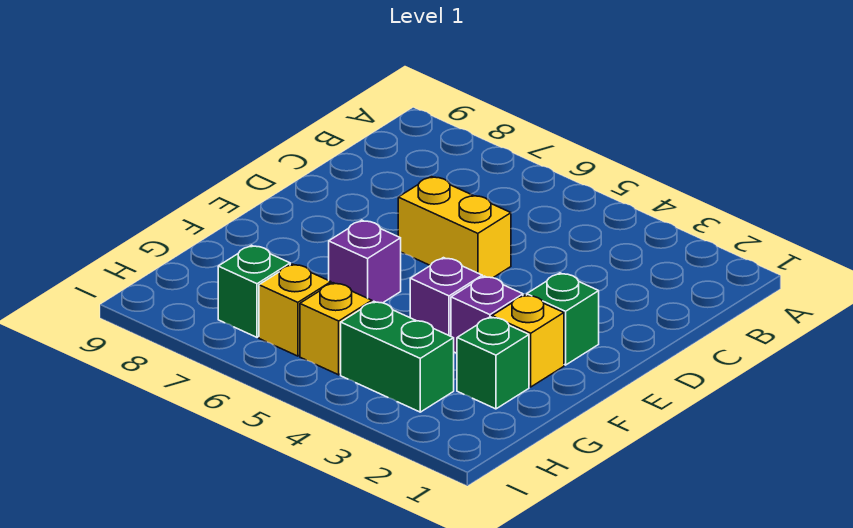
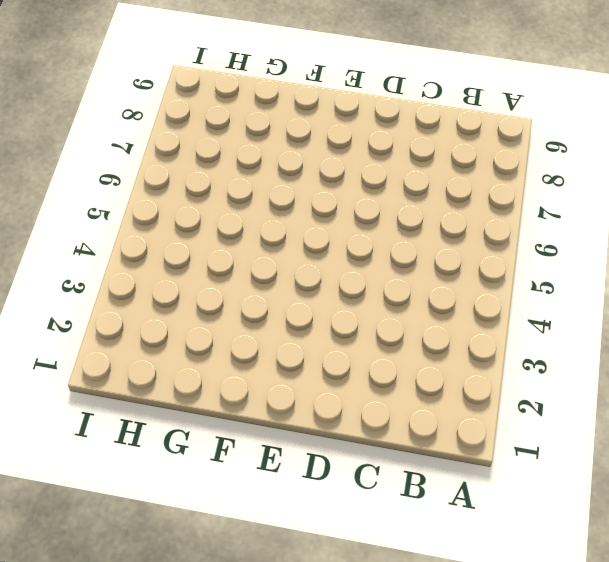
none -> yellow 1x2 brick [398,176,511,278]
none -> green 1x1 brick [527,273,599,365]

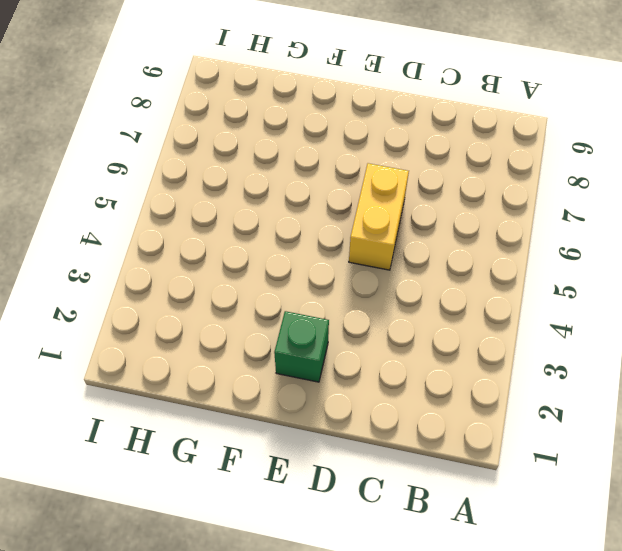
none -> yellow 1x1 brick [492,295,564,387]
none -> purple 1x1 brick [451,276,523,353]

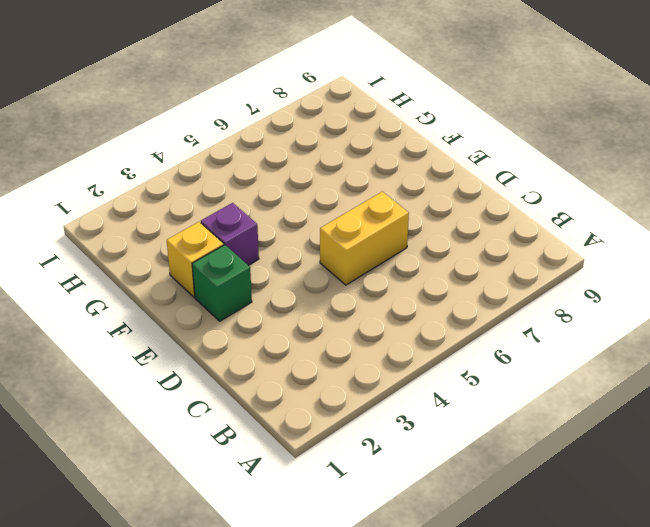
none -> purple 1x1 brick [410,258,482,336]
none -> purple 1x1 brick [329,220,401,303]

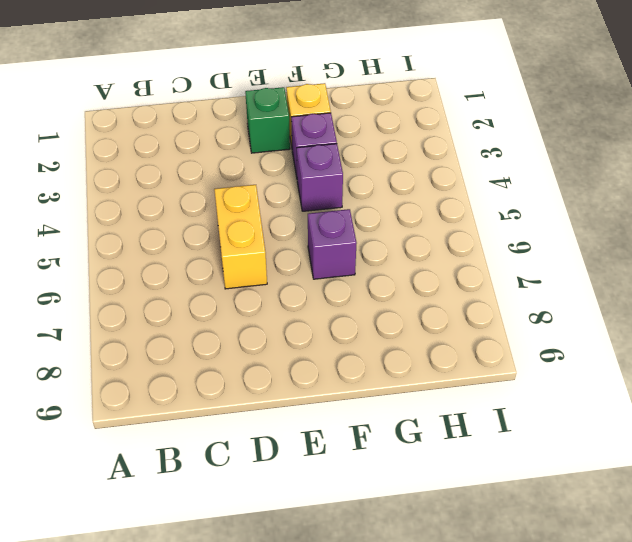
none -> green 1x1 brick [457,317,529,409]
none -> green 1x2 brick [341,301,454,412]

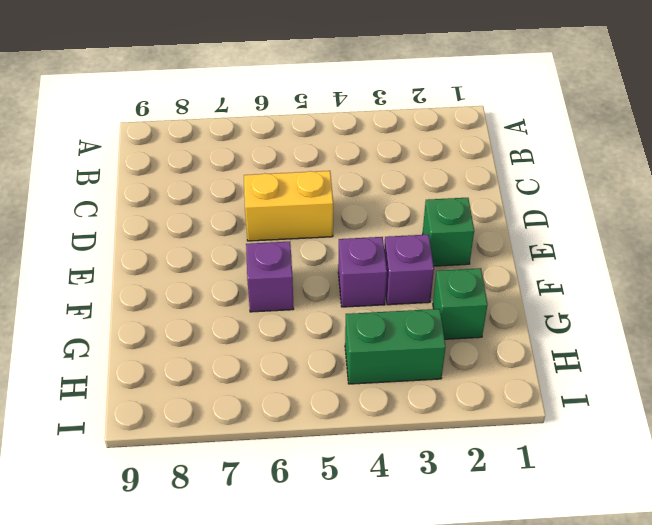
none -> yellow 1x1 brick [492,295,564,387]
none -> yellow 1x1 brick [300,283,372,375]

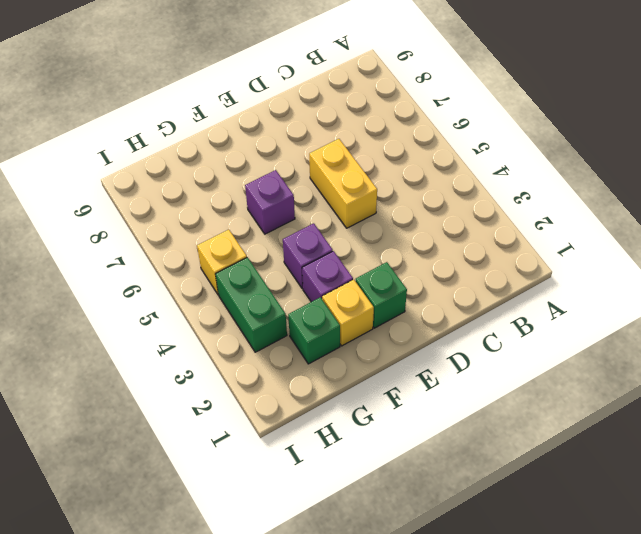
none -> yellow 1x1 brick [259,264,331,356]
none -> green 1x1 brick [218,245,290,337]

